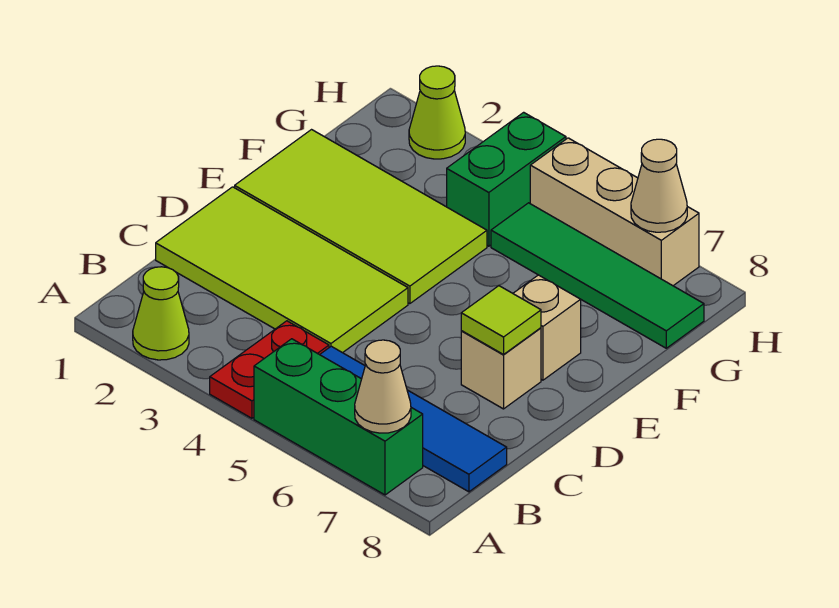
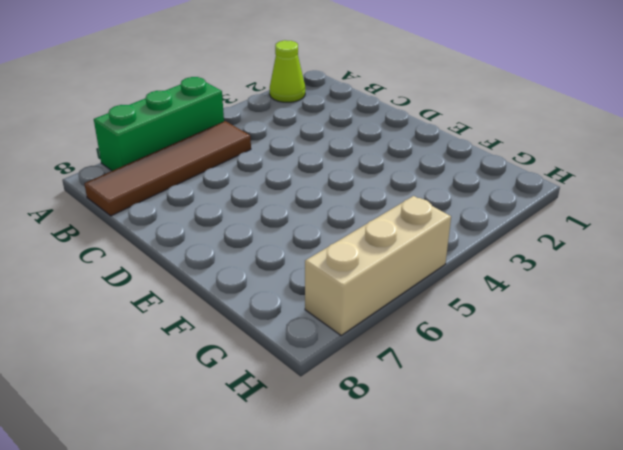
brown 1x4 tile [84,121,251,216] -> blue 1x4 tile [320,346,507,492]
none -> red 1x2 plate [210,321,329,418]
none -> lime 2x4 tile [156,187,408,353]
none -> tan 1x1 brick [461,328,541,409]

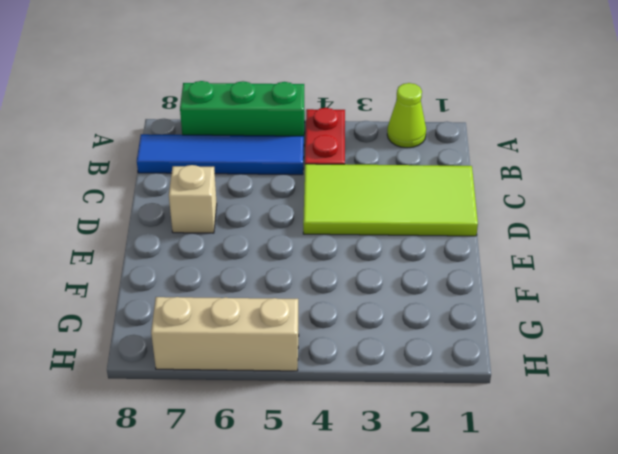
none -> lime 2x4 tile [235,130,487,304]
none -> tan 1x1 brick [513,275,581,380]
none -> green 1x2 brick [447,112,566,246]

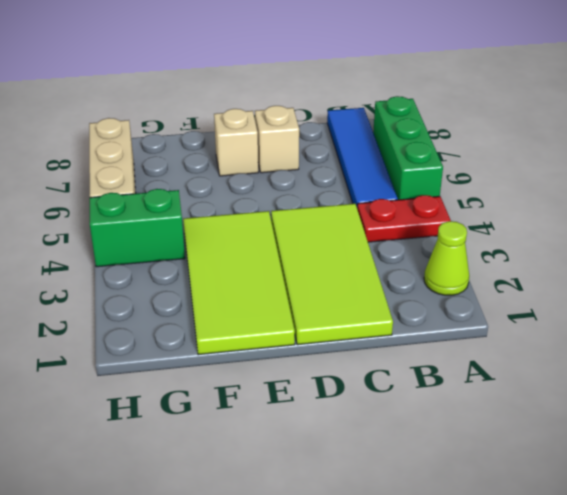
none -> green 1x4 tile [491,203,704,348]
none -> lime 1x1 cone [409,66,465,159]
none -> tan 1x1 cone [355,340,411,433]

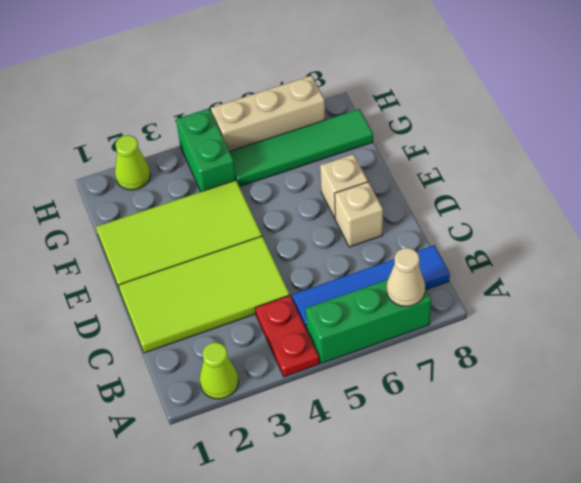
none -> lime 1x1 tile [461,286,541,354]
none -> tan 1x1 cone [631,139,687,232]

